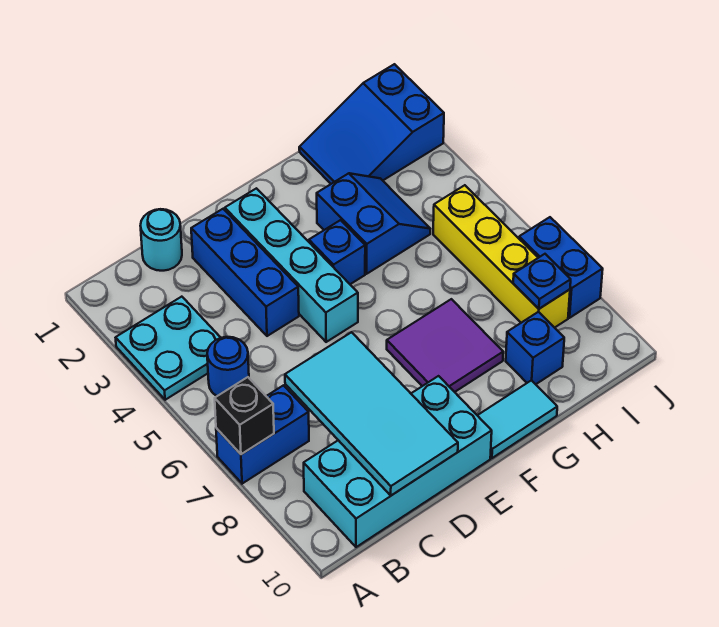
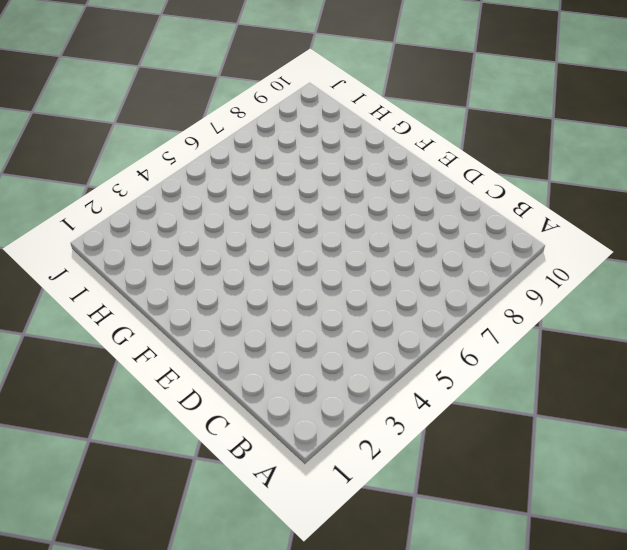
none -> cyan 2x2 plate [116,297,221,400]
none -> blue 1x2 brick [216,385,309,484]
none -> blue 1x1 round brick [207,337,249,396]

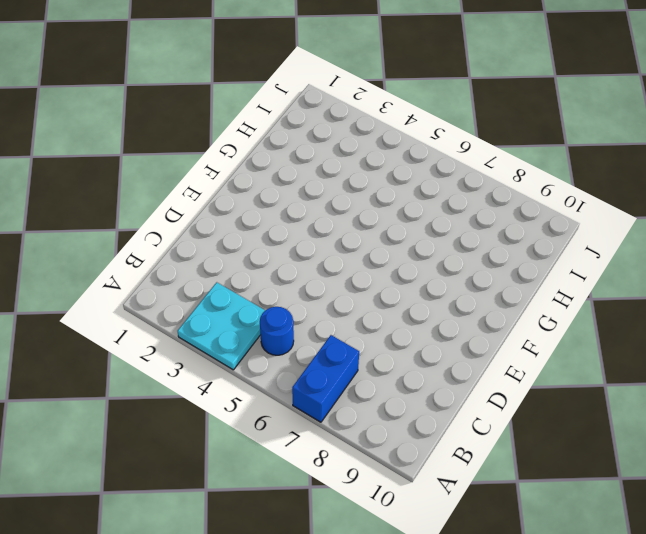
none -> cyan 2x4 brick [304,376,492,547]
none -> cyan 1x1 round brick [140,209,182,271]
none -> blue 1x3 brick [191,209,299,336]

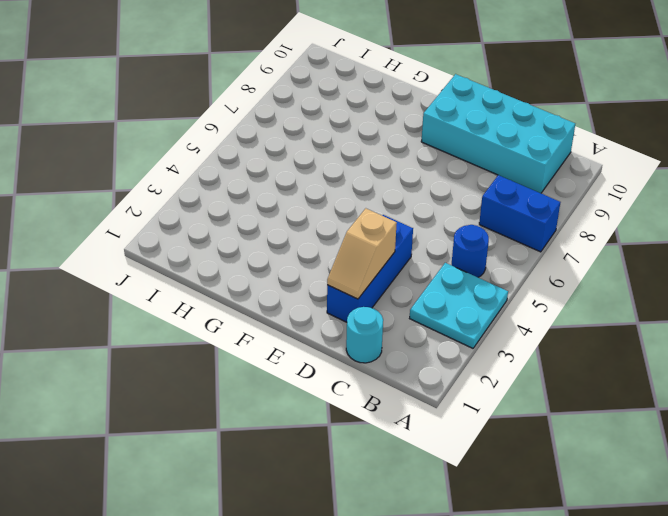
tan 1x2 slope [327,208,397,299] -> none
none -> cyan 1x4 brick [225,188,358,342]
none -> blue 1x1 brick [309,220,365,284]
none -> purple 2x2 tile [387,299,503,392]

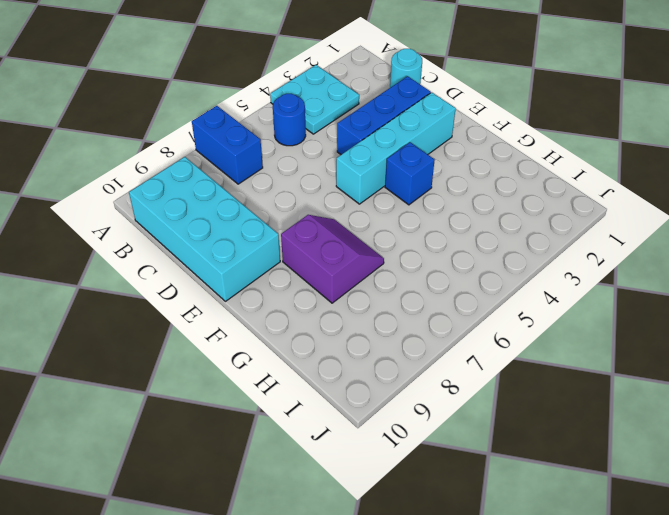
purple 2x2 slope [281,215,384,303] -> purple 2x2 tile [387,299,503,392]
none -> cyan 1x2 tile [477,380,557,458]
none -> blue 2x2 slope [317,173,430,274]
none -> blue 2x3 slope [299,64,444,184]

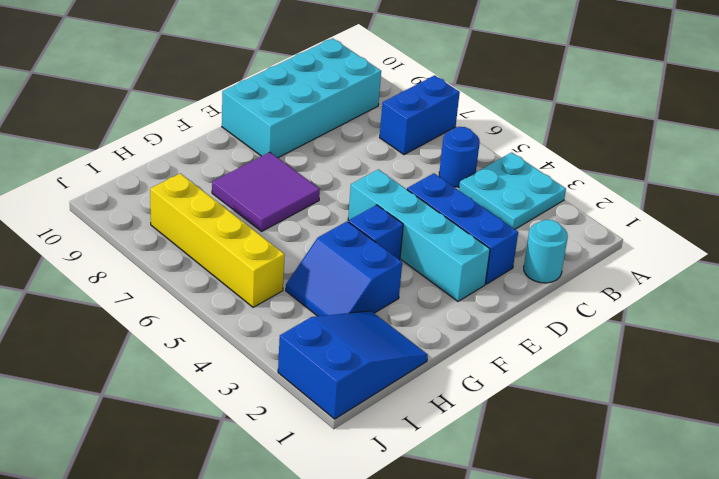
none -> cyan 1x2 tile [477,380,557,458]
none -> blue 1x1 brick [506,312,564,384]
none -> blue 1x2 brick [519,217,603,318]

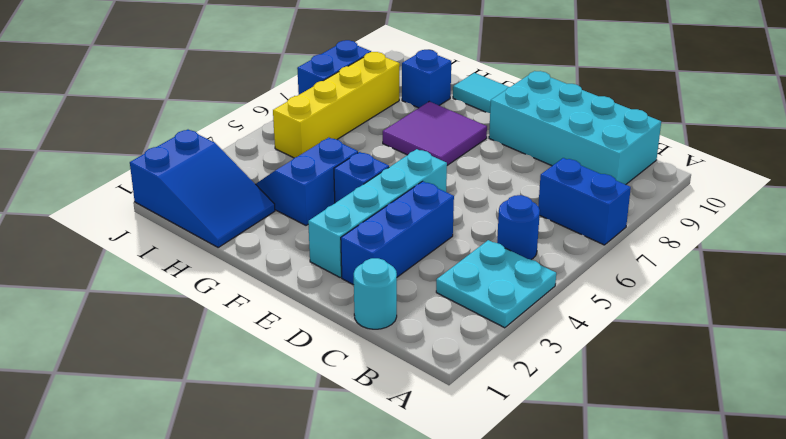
none -> black 1x1 brick [215,377,274,454]
none -> cyan 2x4 tile [285,332,458,495]
none -> blue 1x1 plate [513,254,571,309]

